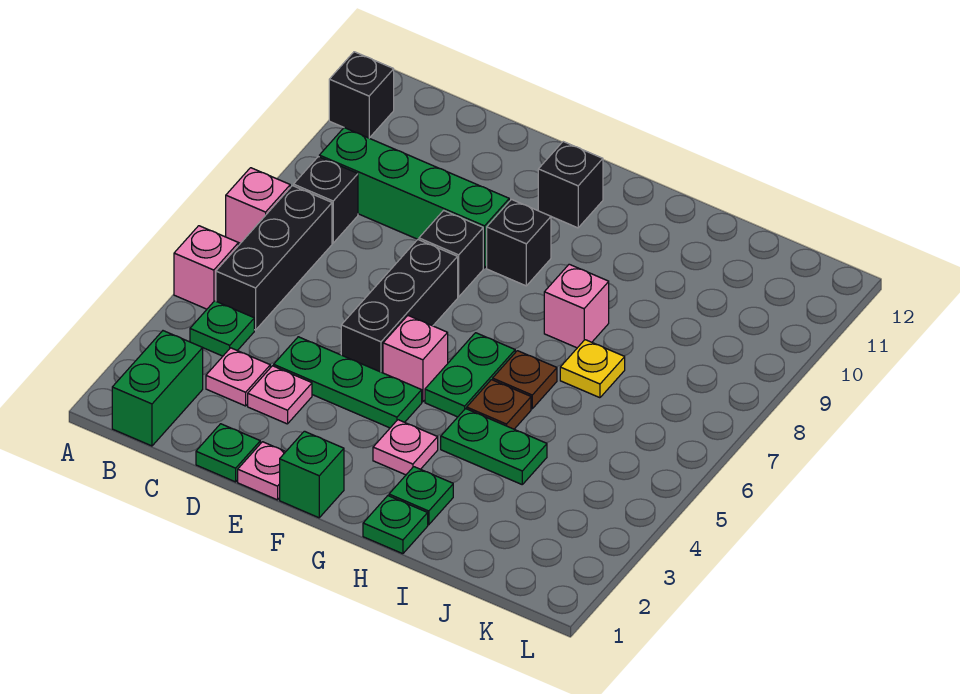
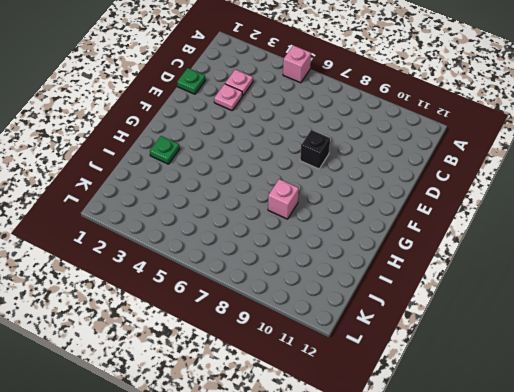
none -> pink 1x1 brick [226,168,290,243]
none -> black 1x1 brick [329,52,394,138]
none -> green 1x2 brick [112,331,203,446]

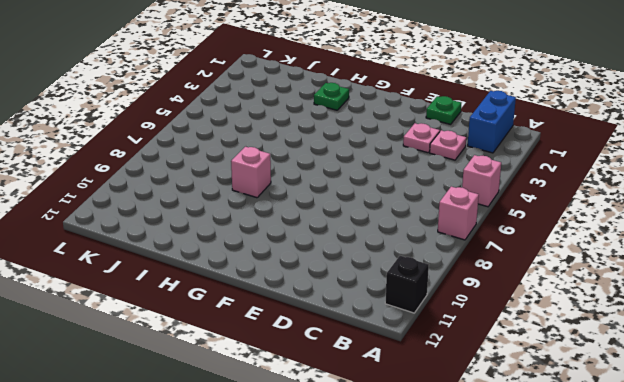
blue 1x2 brick [468,91,516,153] -> green 1x2 brick [112,331,203,446]
none -> green 1x1 plate [190,301,254,356]
none -> black 1x3 brick [216,186,332,330]
none -> black 1x1 brick [294,157,358,243]

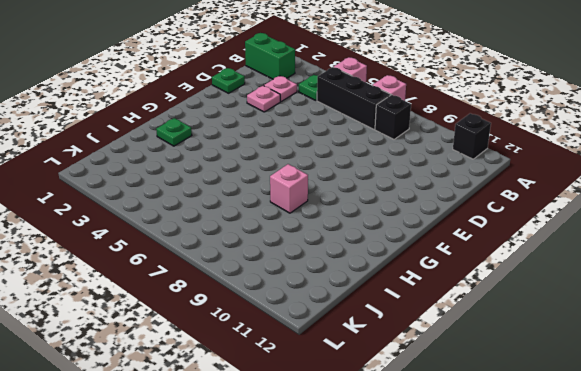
none -> green 1x4 brick [319,128,509,268]
none -> green 1x3 plate [274,337,422,428]
none -> pink 1x1 plate [238,442,285,500]

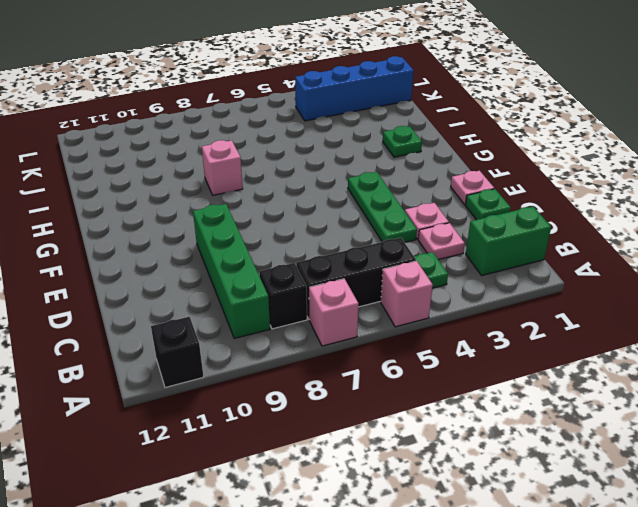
blue 1x4 brick [295,56,414,121] -> none
none -> black 1x3 brick [341,240,458,373]
none -> black 1x1 brick [419,210,483,297]
none -> green 1x1 brick [280,431,344,518]

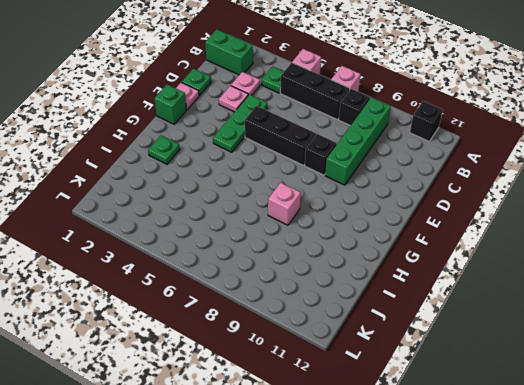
none -> pink 1x1 brick [383,316,448,402]
none -> black 1x1 brick [487,199,551,286]
none -> black 1x1 brick [538,142,603,228]

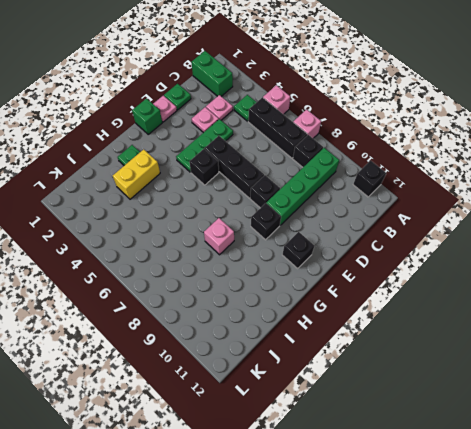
black 1x1 brick [189,149,219,185] -> pink 1x1 brick [383,316,448,402]
yellow 1x2 brick [113,149,160,199] -> none
none -> pink 1x1 plate [373,420,438,475]
none -> green 1x2 plate [425,333,515,417]
none -> green 1x1 plate [363,496,428,554]

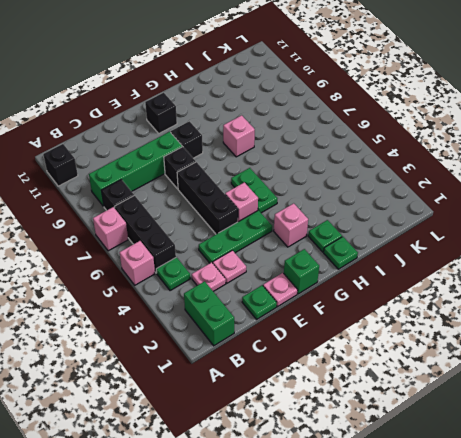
pink 1x1 brick [274,203,308,247] -> pink 1x1 plate [373,420,438,475]
none -> green 1x2 plate [441,409,547,484]
none -> brown 1x1 plate [467,380,531,429]
none -> brown 1x1 plate [493,351,557,409]

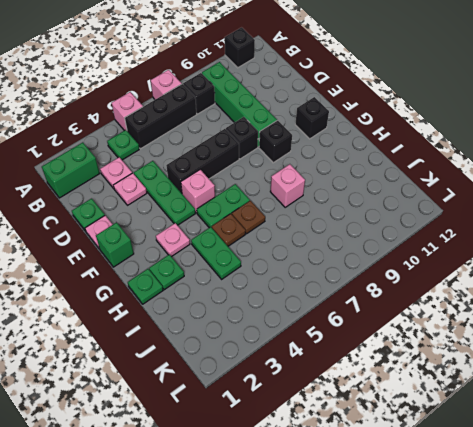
none -> yellow 1x1 plate [560,340,625,398]

